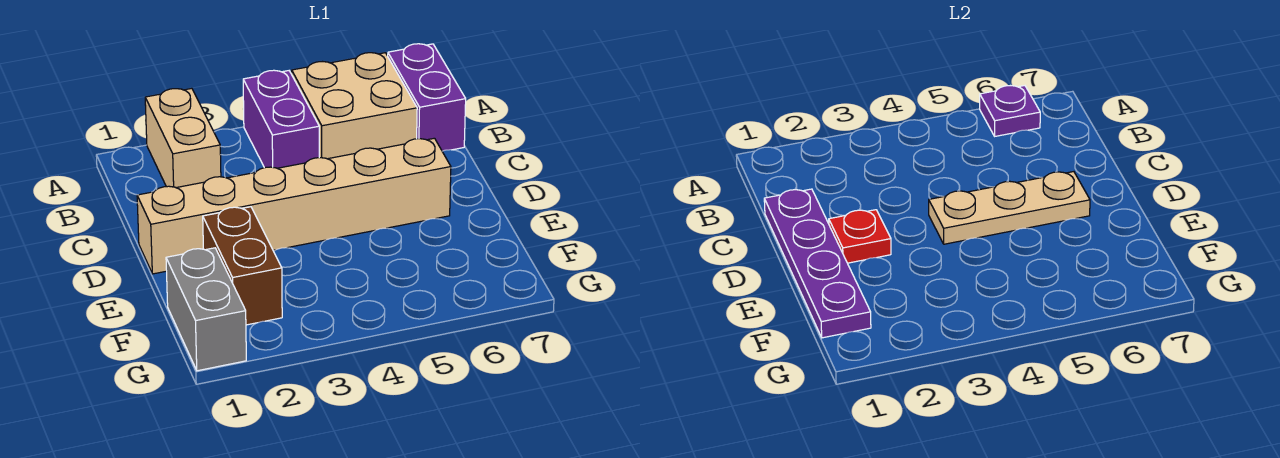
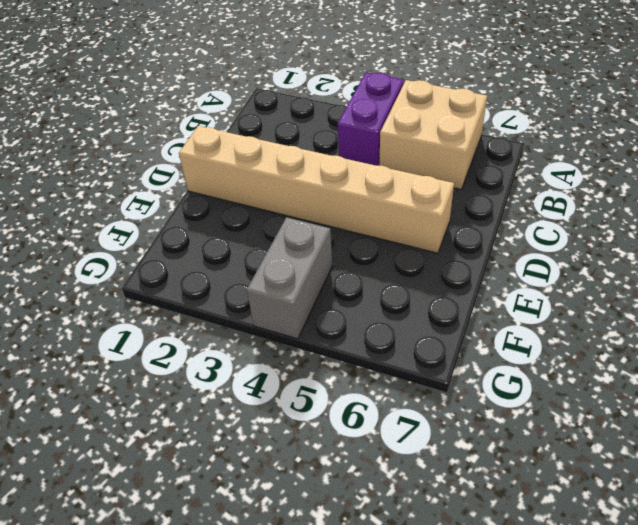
grey 1x2 brick [247,217,332,339] -> grey 1x2 brick moved to [166,248,246,371]
none -> tan 1x2 brick [145,88,221,188]
none -> purple 1x2 brick [388,44,466,151]

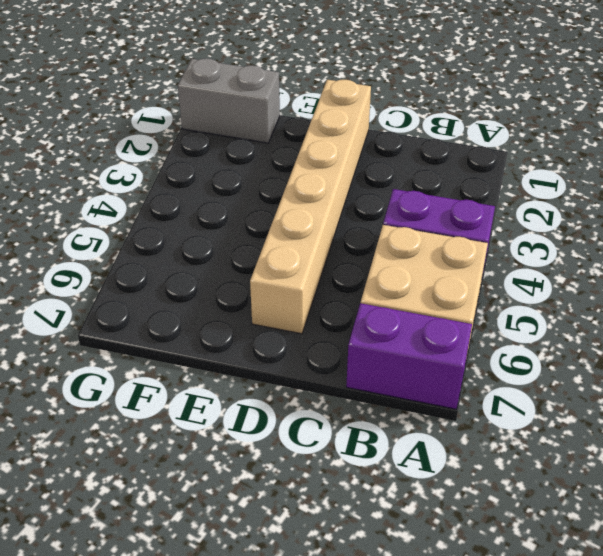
none -> tan 1x2 brick [145,88,221,188]
none -> brown 1x2 brick [203,207,282,325]

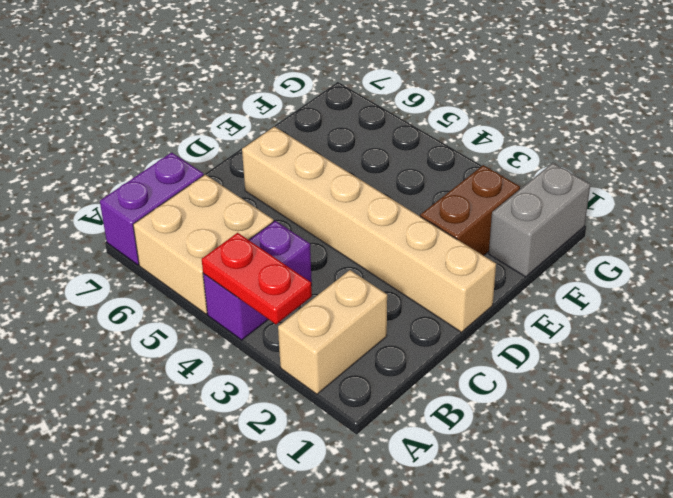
red 1x2 plate [202,233,312,324] -> none
none -> purple 1x1 plate [980,86,1040,136]
none -> purple 1x4 plate [764,189,871,338]

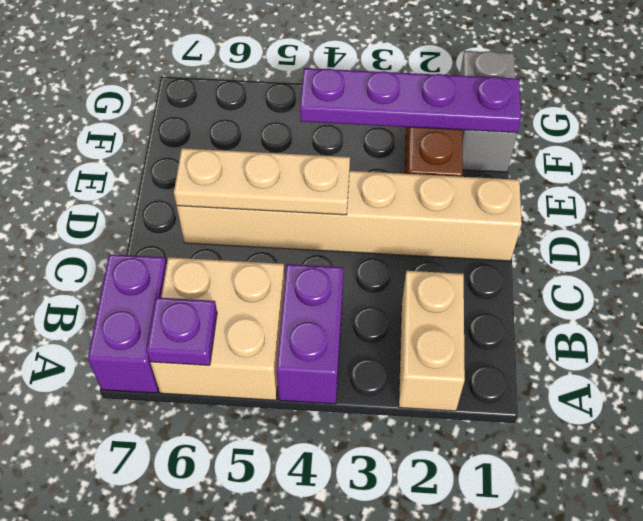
purple 1x4 plate [300,68,521,133] -> purple 1x4 plate turned to [764,189,871,338]
none -> red 1x1 plate [829,210,891,263]

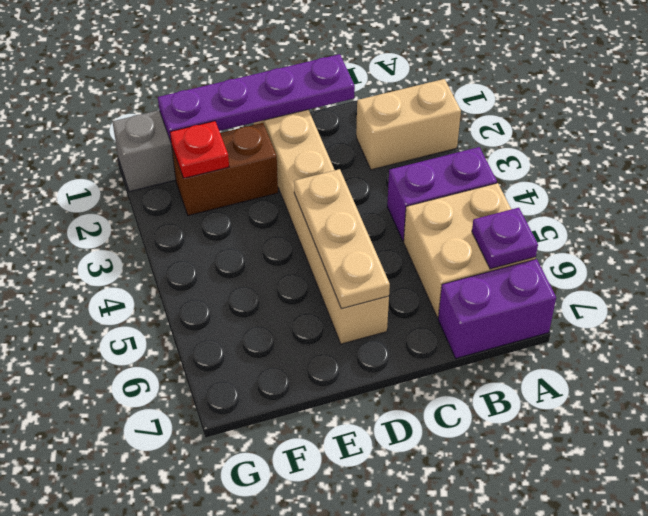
red 1x1 plate [170,121,229,178] -> red 1x1 plate moved to [829,210,891,263]

